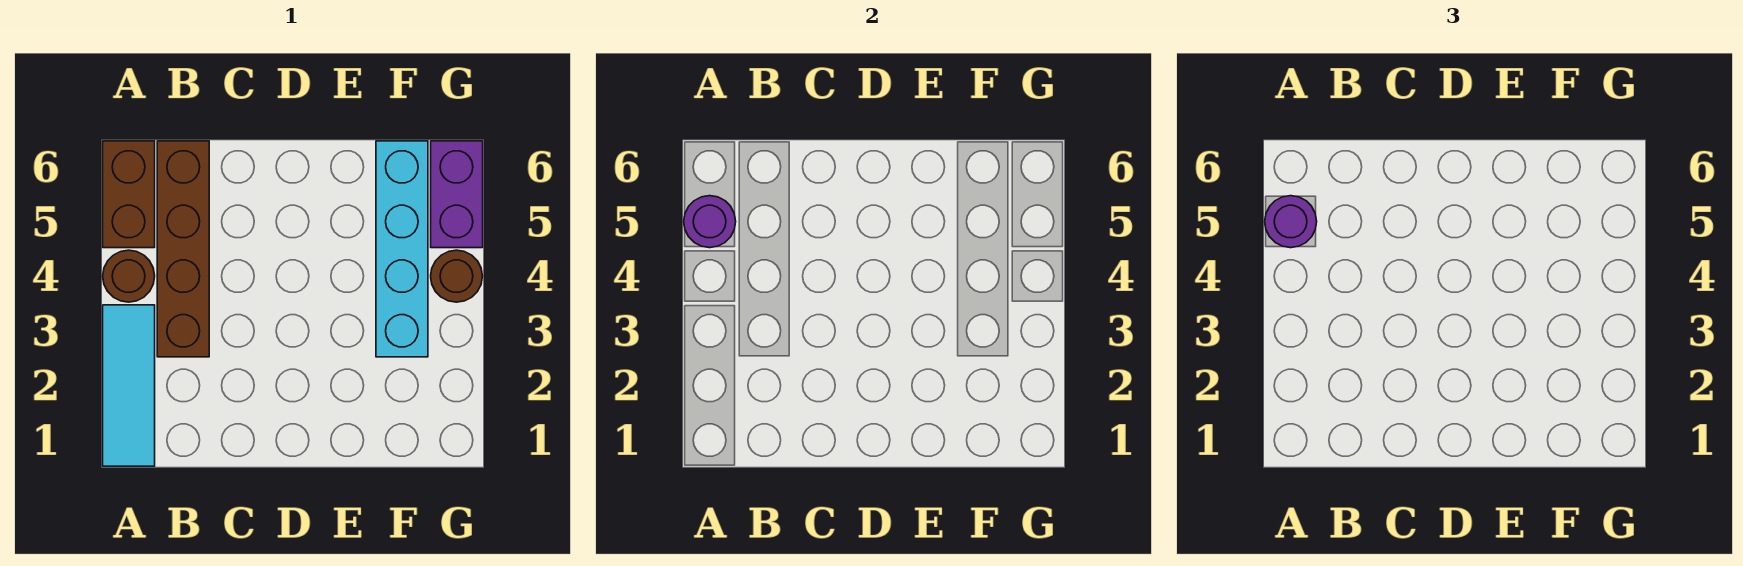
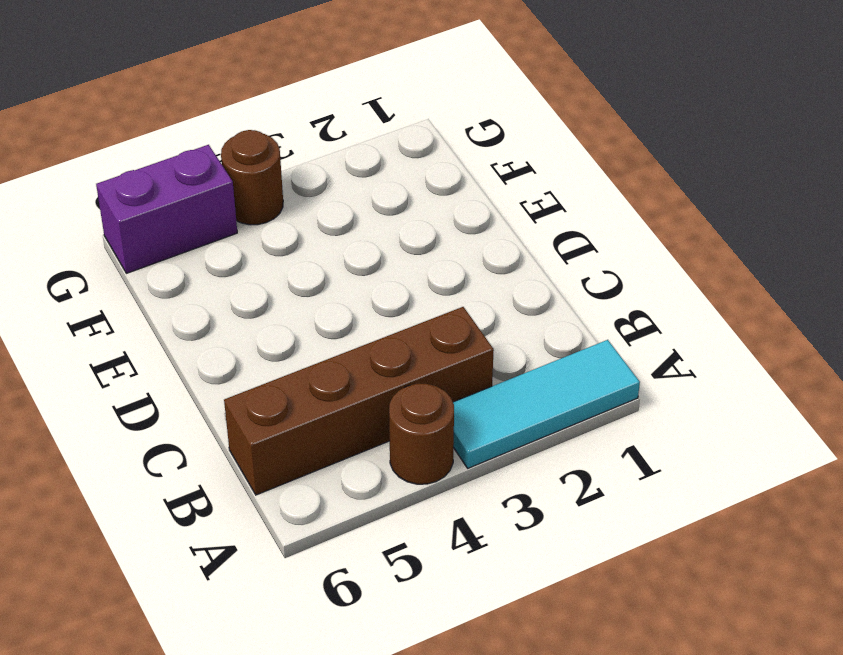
none -> brown 1x2 brick [103,141,155,248]
none -> cyan 1x4 brick [376,141,428,357]

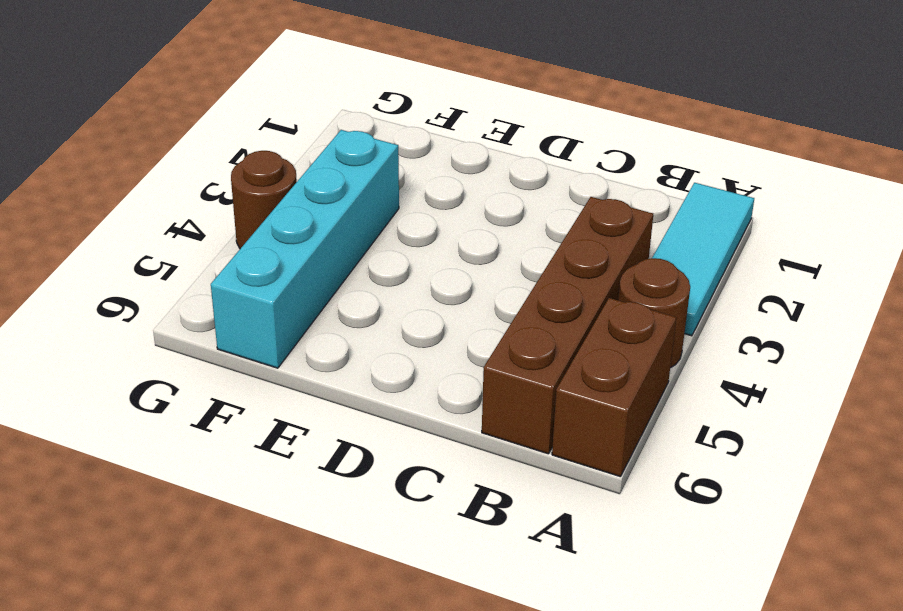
none -> purple 1x2 brick [431,141,483,248]
none -> purple 1x1 round brick [684,196,736,248]

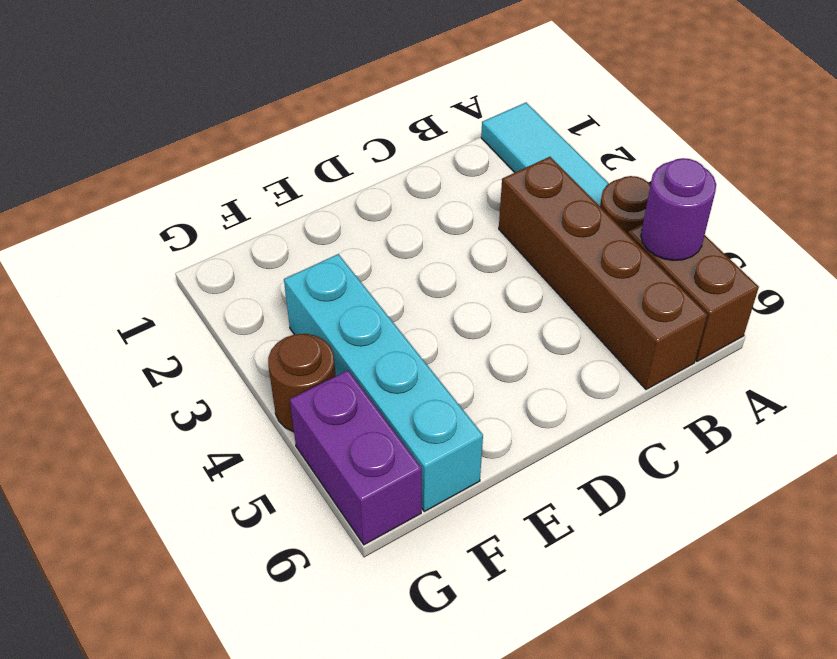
none -> purple 1x1 round brick [1265,196,1317,248]

